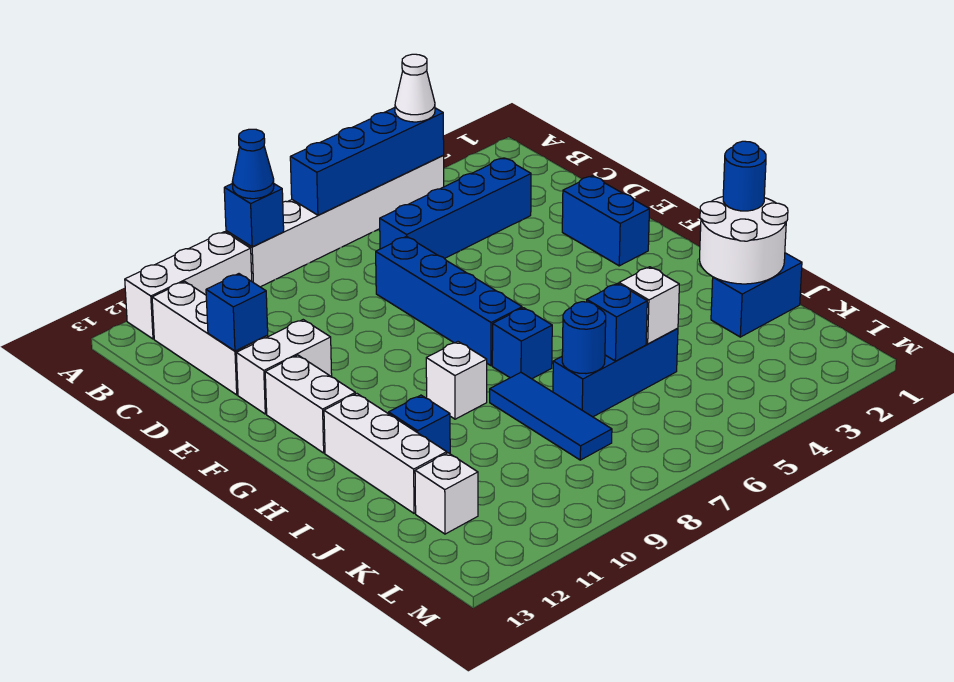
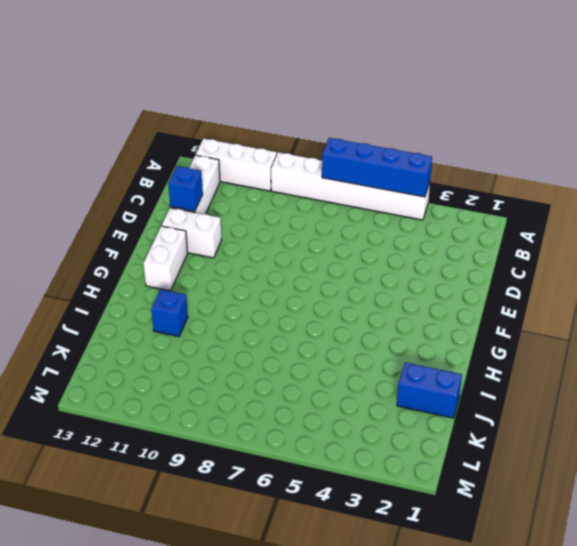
none -> blue 1x4 brick [380,158,531,259]
none -> blue 1x4 brick [376,236,522,366]
none -> blue 1x2 brick [562,176,649,266]

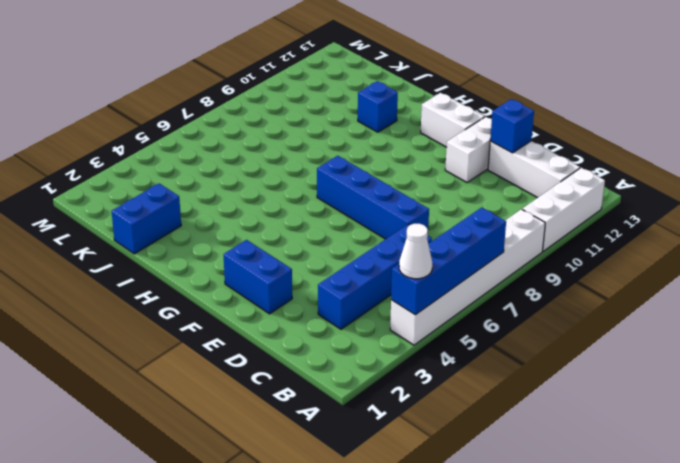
none -> blue 1x1 brick [492,308,552,379]
none -> white 1x1 brick [426,342,487,419]
none -> white 1x3 brick [324,394,447,513]

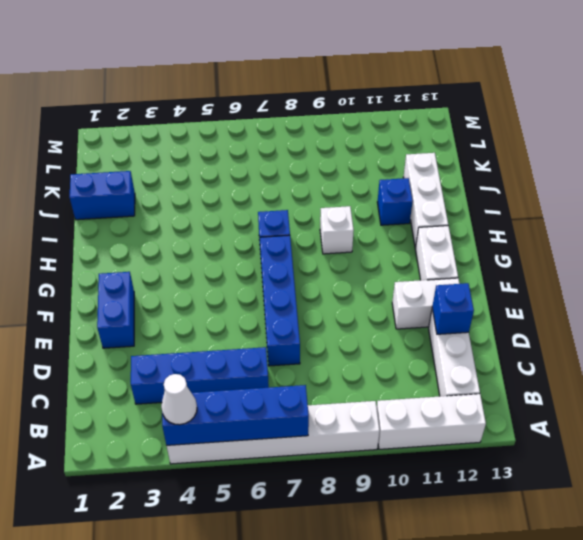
none -> blue 1x3 tile [490,372,612,460]
none -> blue 1x3 brick [553,328,678,417]
none -> white 1x1 brick [415,453,478,534]

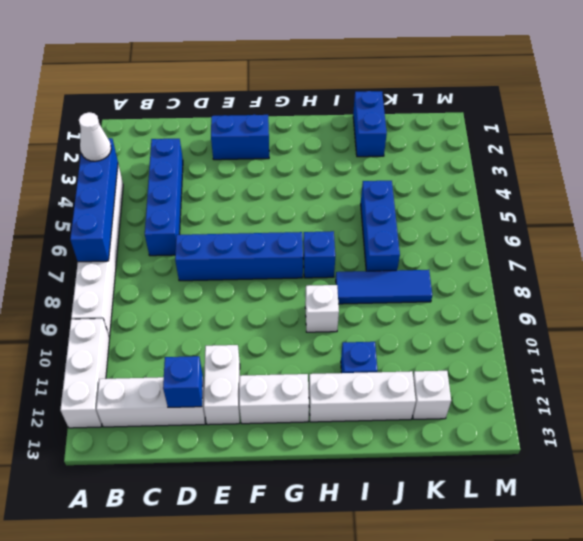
none -> blue 1x1 brick [224,184,284,247]
none -> white 2x2 round brick [700,197,788,284]
none -> white 1x1 brick [619,267,679,344]

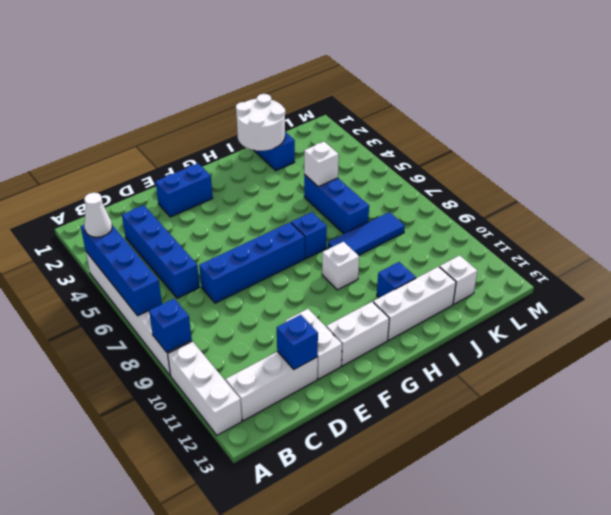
none -> blue 1x1 brick [587,283,647,361]
none -> blue 1x1 round brick [562,302,606,374]
none -> blue 1x1 cone [232,129,274,199]

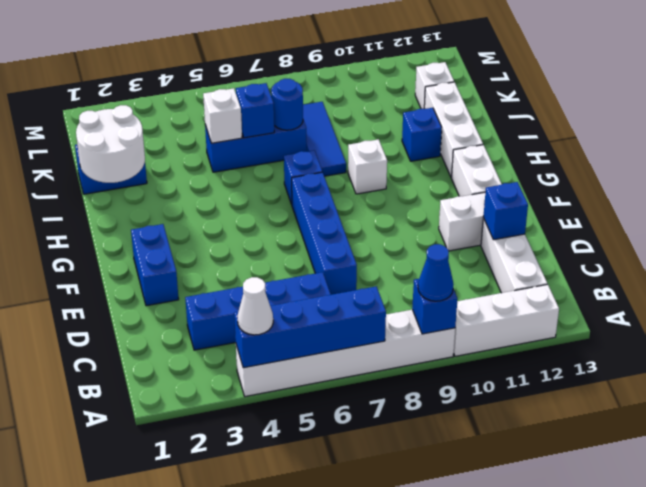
none -> blue 1x1 round brick [723,141,766,211]

